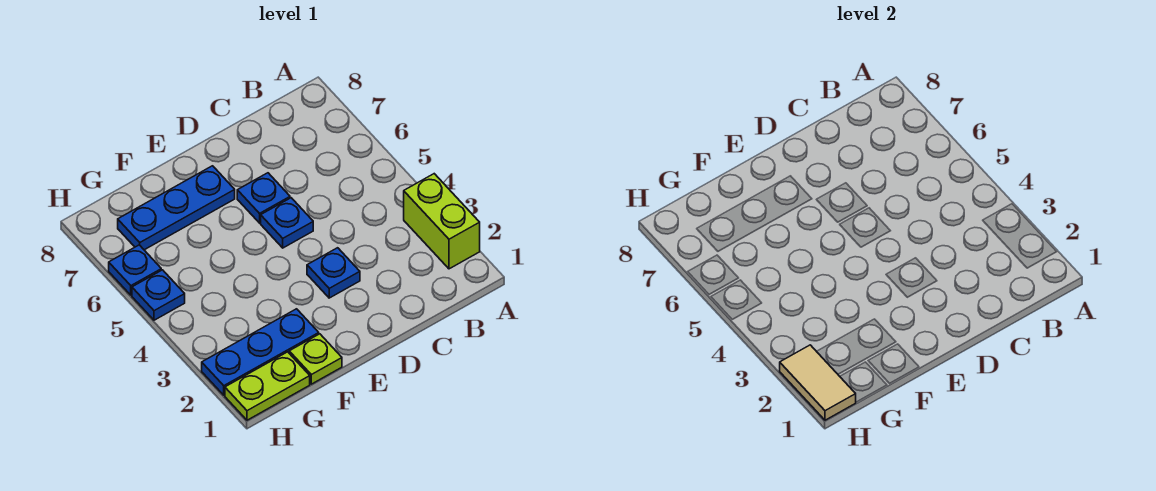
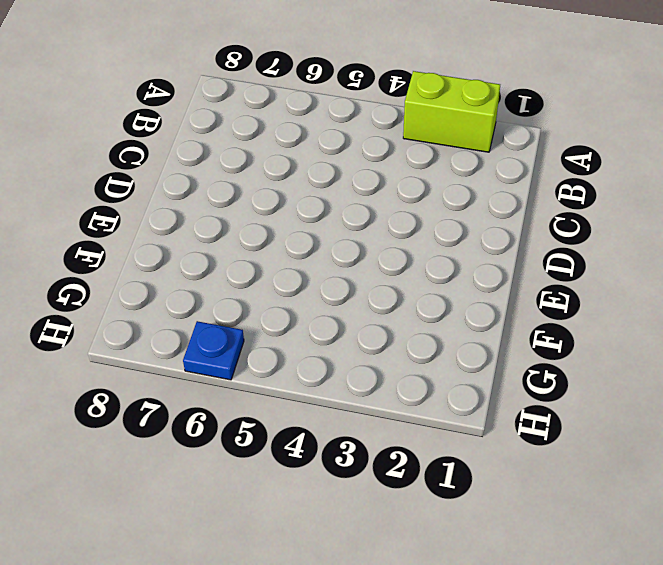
none -> blue 1x1 plate [307,248,360,298]
none -> blue 1x1 plate [261,198,313,248]

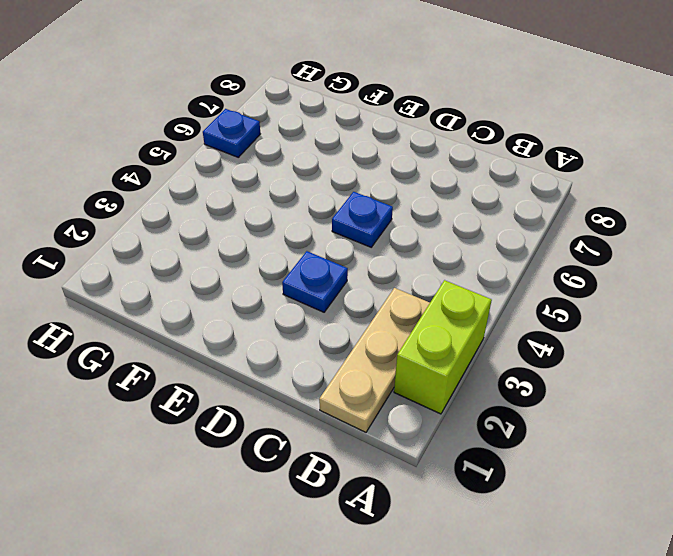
tan 1x3 plate [319,288,430,432] -> none
none -> blue 1x1 plate [237,173,290,223]
none -> blue 1x3 plate [118,166,235,250]

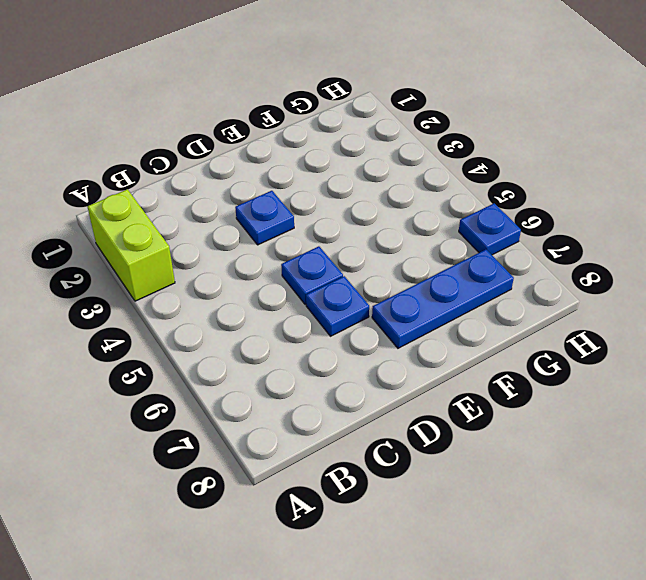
none -> lime 1x1 plate [289,334,342,384]
none -> blue 1x3 plate [202,309,319,395]

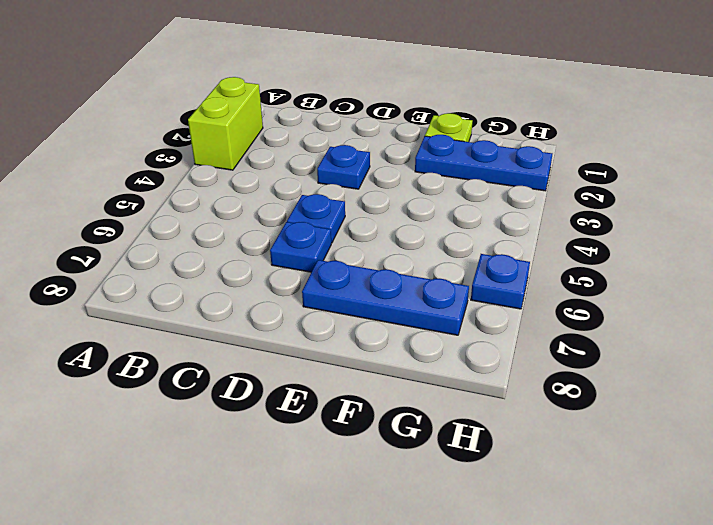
none -> lime 1x2 plate [225,352,310,420]
none -> blue 1x1 plate [132,270,185,320]

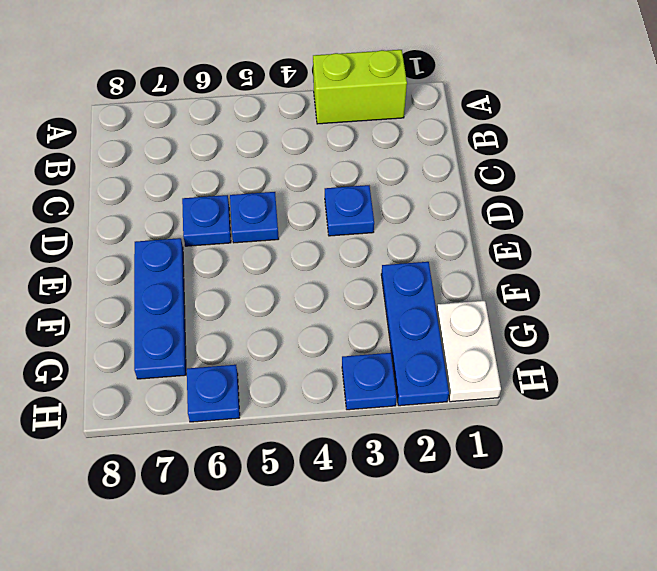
white 1x2 plate [437,301,501,402] -> lime 1x2 plate [225,352,310,420]
blue 1x1 plate [342,353,397,410] -> blue 1x1 plate moved to [132,270,185,320]
none -> lime 1x1 plate [289,334,342,384]
none -> tan 1x2 tile [780,345,856,420]

